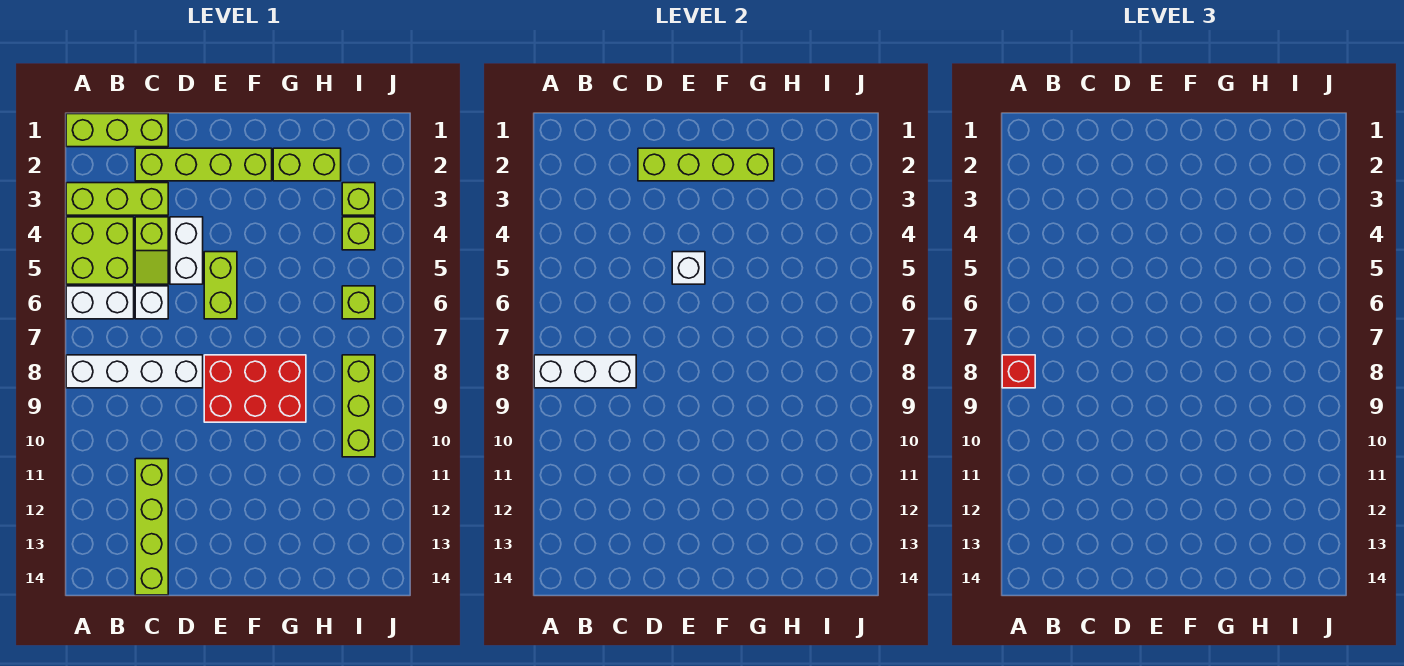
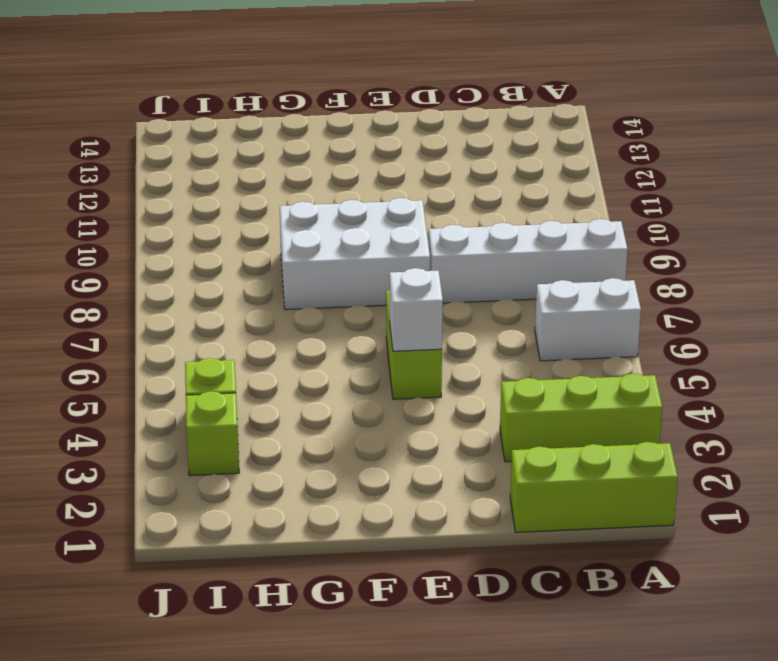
white 2x3 brick [280,198,430,309] -> red 2x3 brick [204,355,306,422]
none -> lime 2x2 brick [66,217,134,284]
none -> lime 1x4 brick [135,148,272,181]
none -> lime 1x2 slope [135,217,168,284]

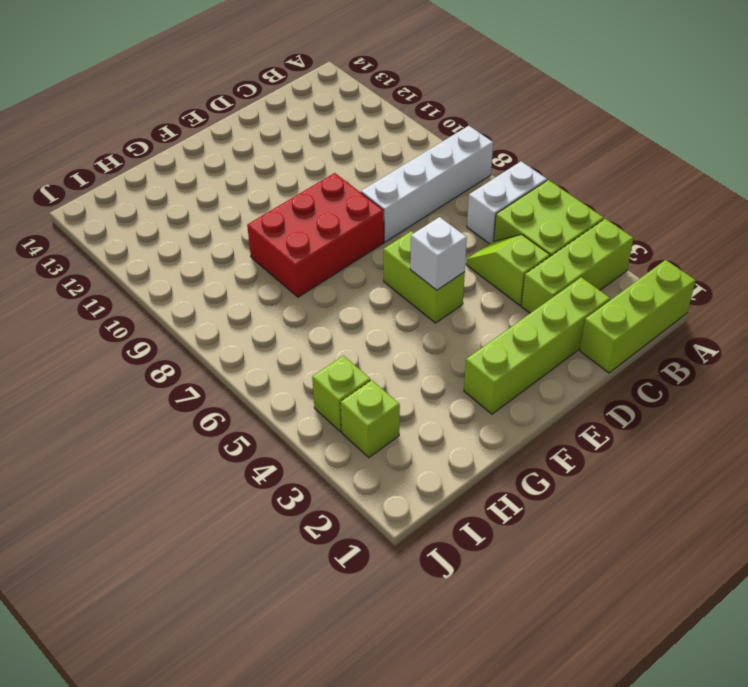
none -> white 1x1 brick [135,286,168,319]
none -> lime 1x4 brick [135,459,168,595]
none -> white 1x2 brick [170,217,203,284]

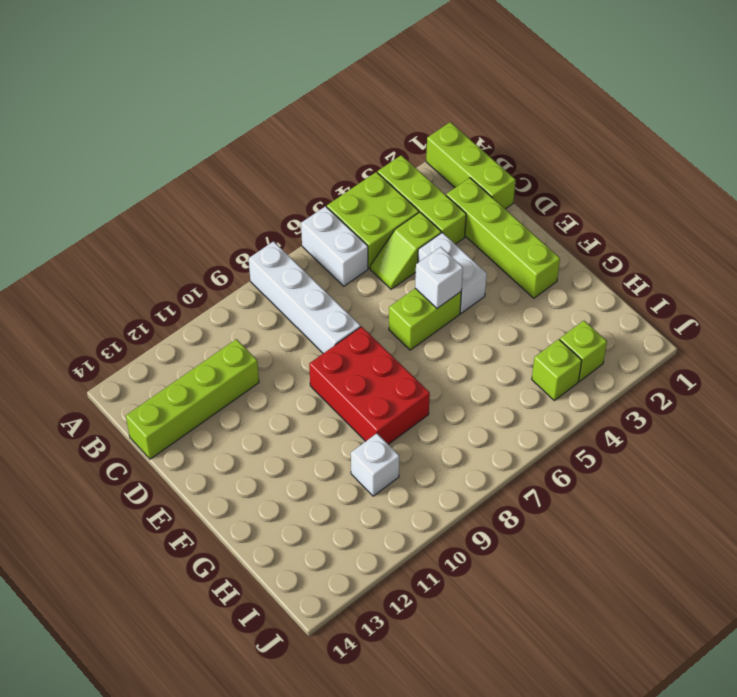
white 1x2 brick [418,232,487,313] -> white 1x2 brick turned to [170,217,203,284]
white 1x1 brick [351,434,399,496] -> white 1x1 brick moved to [135,286,168,319]
none -> lime 1x2 brick [273,148,341,181]
none -> lime 1x1 brick [342,286,375,319]
none -> lime 1x3 brick [342,355,375,457]

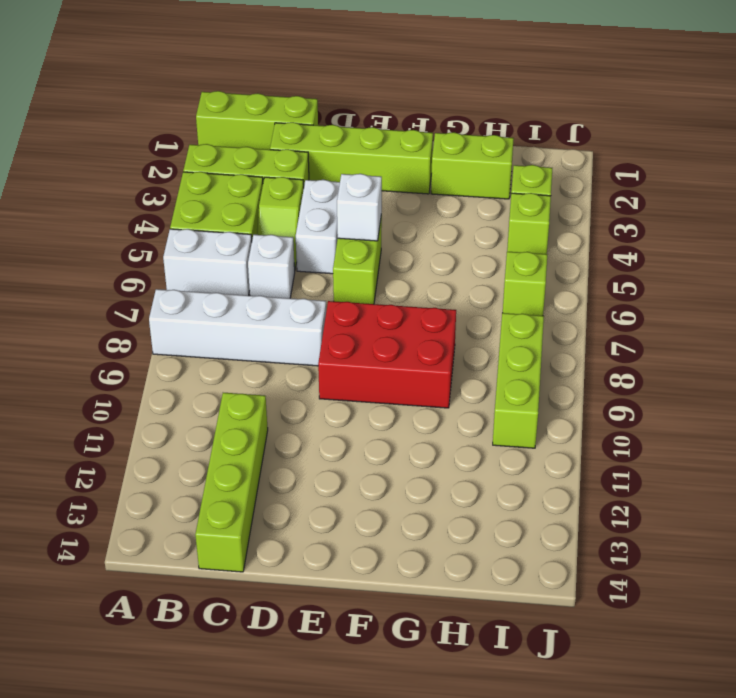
none -> white 1x3 brick [534,355,636,388]
none -> lime 1x4 brick [638,148,774,181]
none -> red 1x1 brick [1002,355,1035,388]

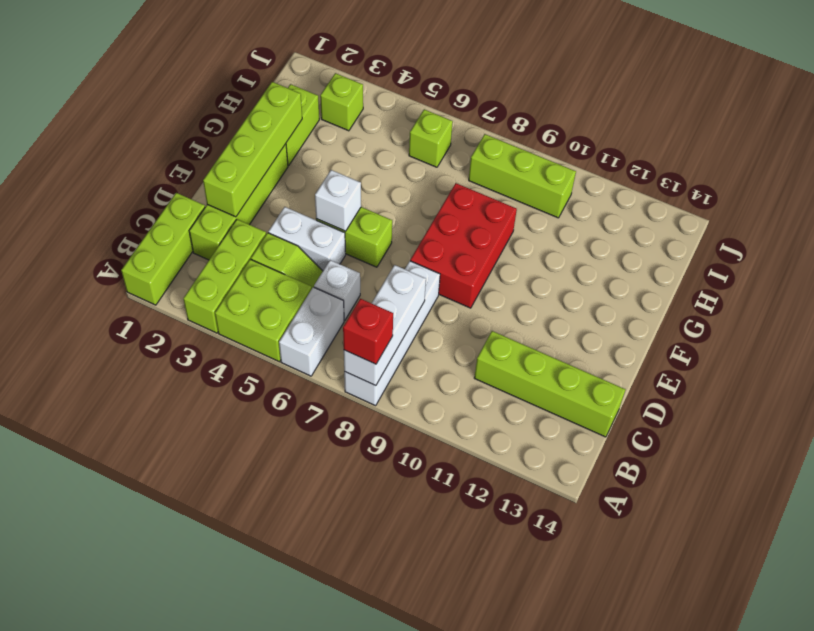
none -> lime 1x1 brick [342,217,375,250]

